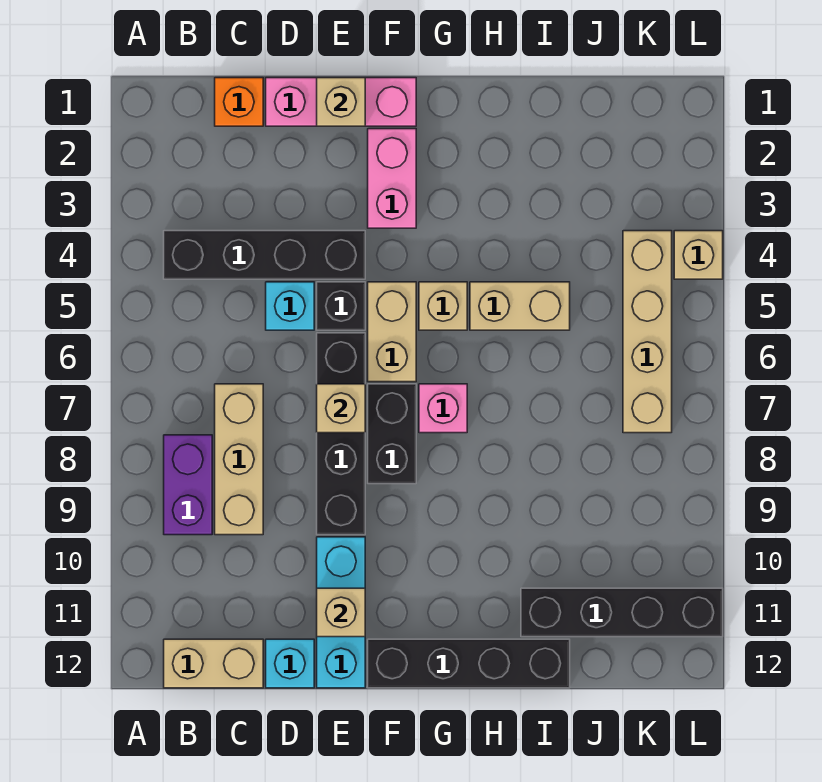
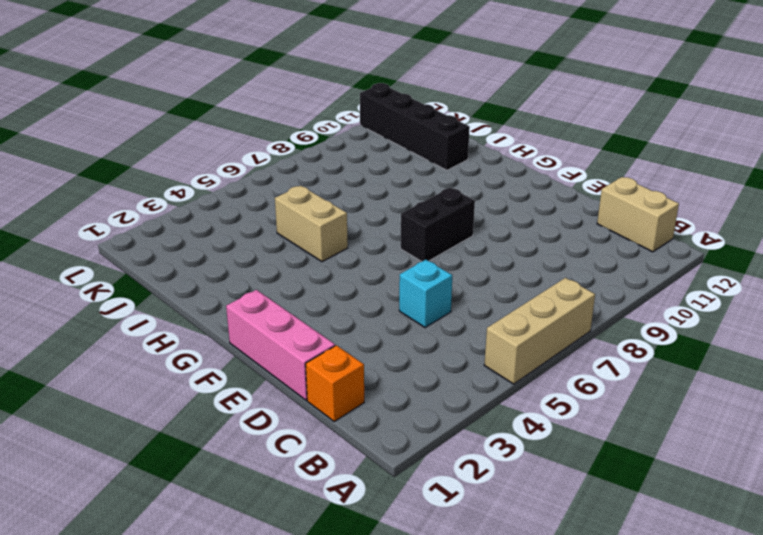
tan 1x3 brick [484,278,595,384] -> tan 1x3 brick moved to [215,384,263,535]
none -> black 1x4 brick [164,231,365,279]
none -> purple 1x2 brick [164,435,212,535]
none -> cyan 1x1 brick [266,639,314,688]

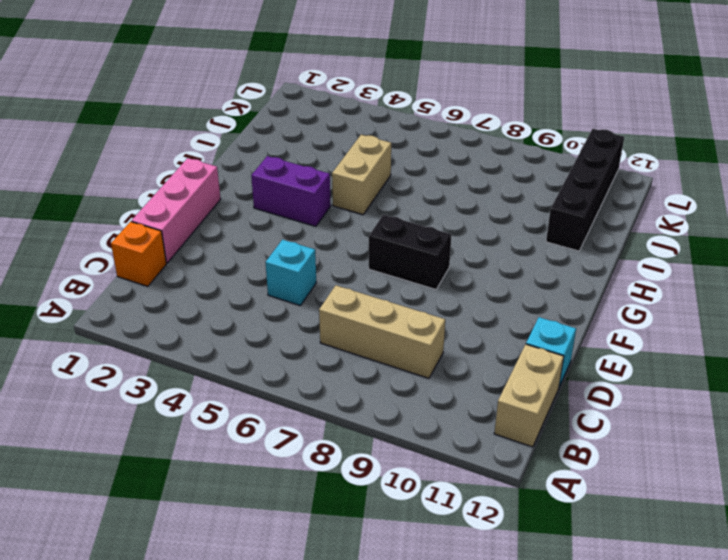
purple 1x2 brick [251,156,331,226] -> purple 1x2 brick moved to [164,435,212,535]
none -> black 1x4 brick [164,231,365,279]
none -> black 1x1 brick [317,282,365,330]
none -> black 1x4 brick [317,333,365,535]

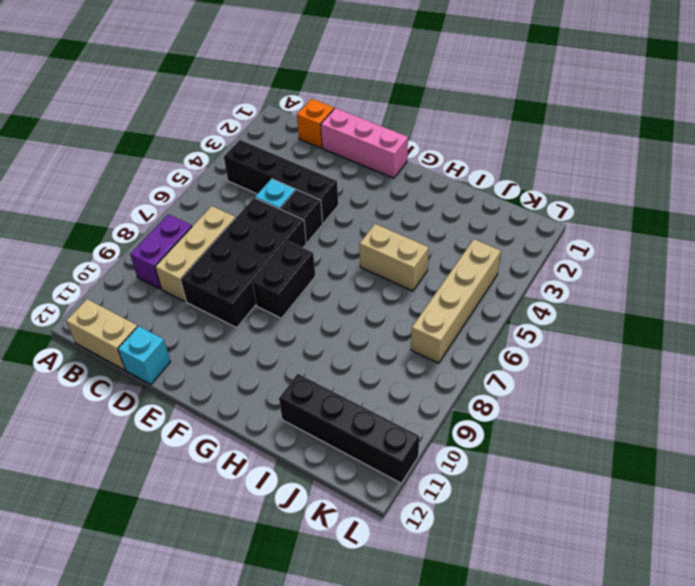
black 2x4 brick [181,198,306,328] -> black 1x4 brick [317,333,365,535]
none -> cyan 1x3 brick [317,537,365,688]
none -> pink 1x2 brick [368,129,416,228]
none -> tan 1x2 brick [368,282,416,382]

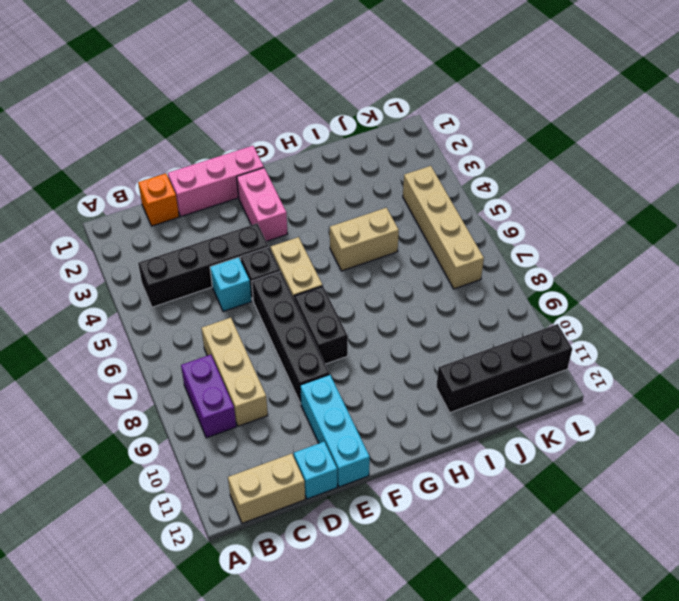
none -> black 1x4 brick [368,639,570,688]
none -> tan 1x1 brick [419,282,467,330]
none -> pink 1x1 brick [419,384,467,433]

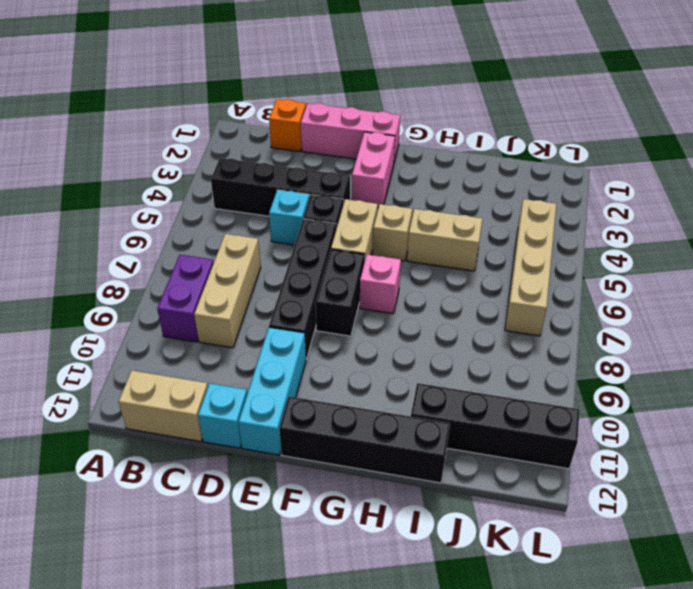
none -> tan 1x1 brick [674,231,723,279]
none -> tan 1x1 brick [317,78,365,126]
none -> tan 1x1 brick [317,384,365,433]

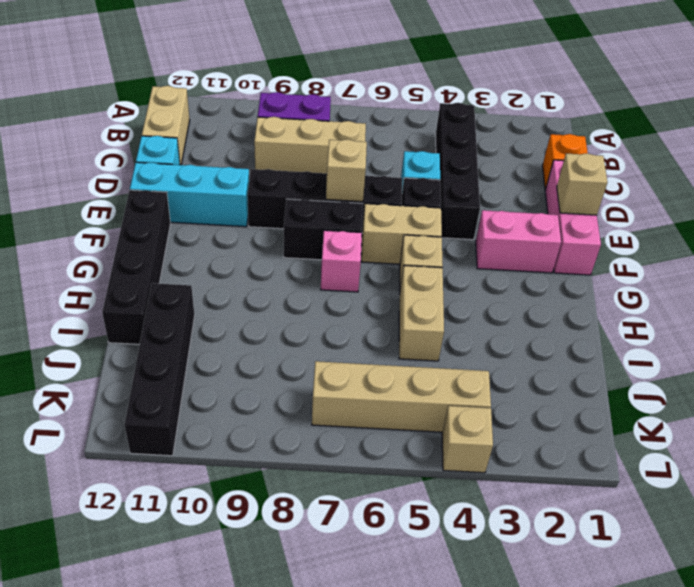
none -> tan 1x1 brick [317,588,365,637]

